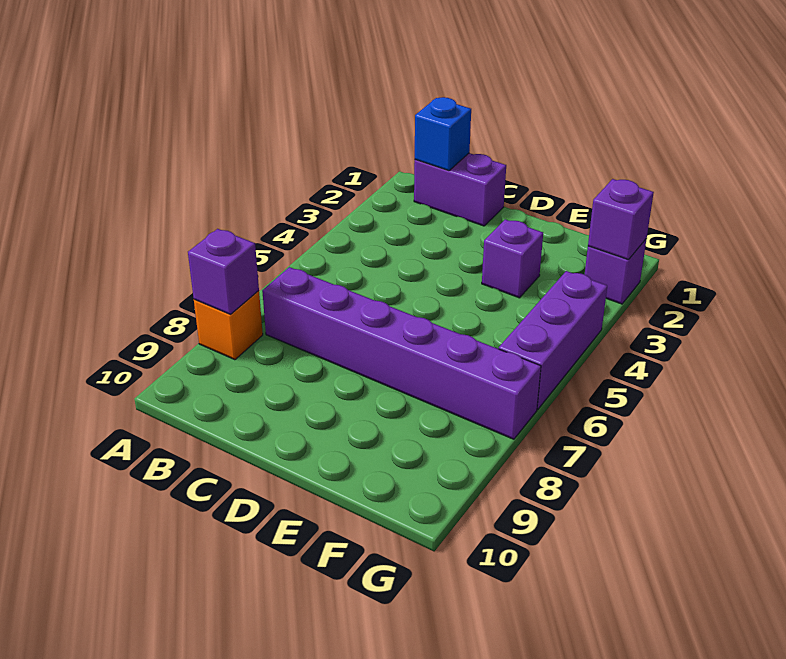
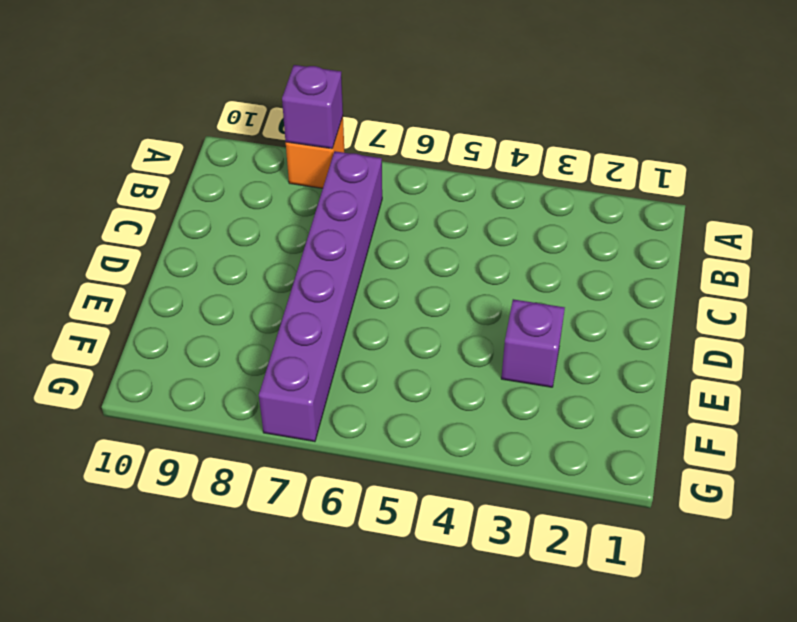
none -> purple 1x2 brick [414,153,506,226]
none -> purple 1x1 brick [585,239,646,304]

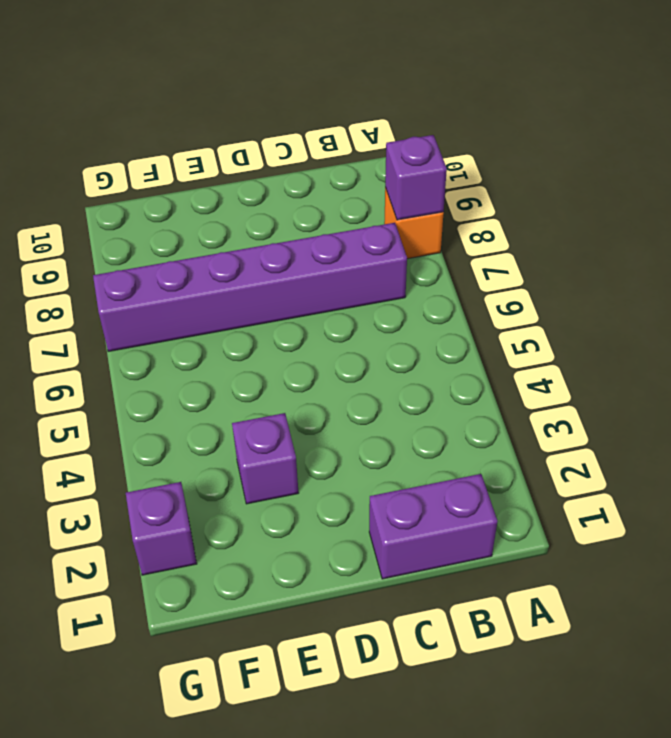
none -> purple 1x3 brick [499,271,607,410]
none -> blue 1x1 brick [415,97,471,171]

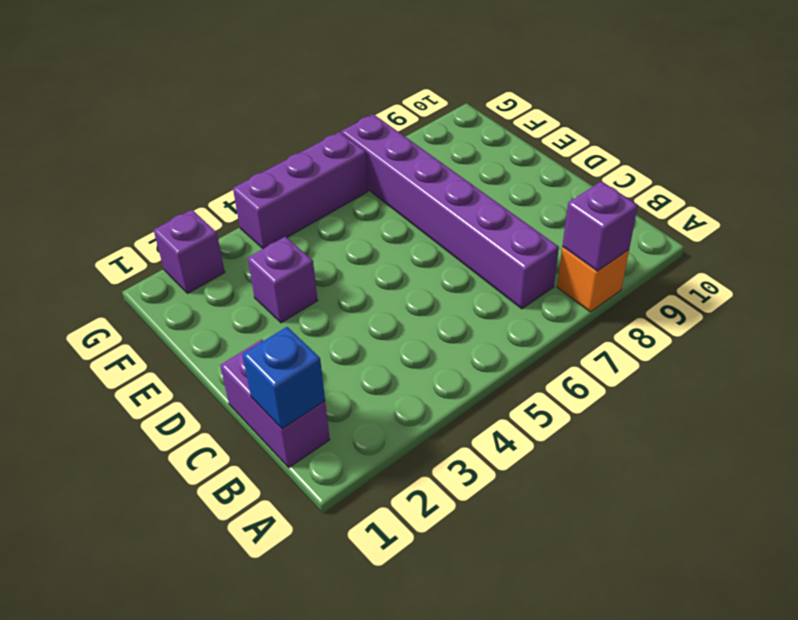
none -> purple 1x1 brick [588,179,654,260]

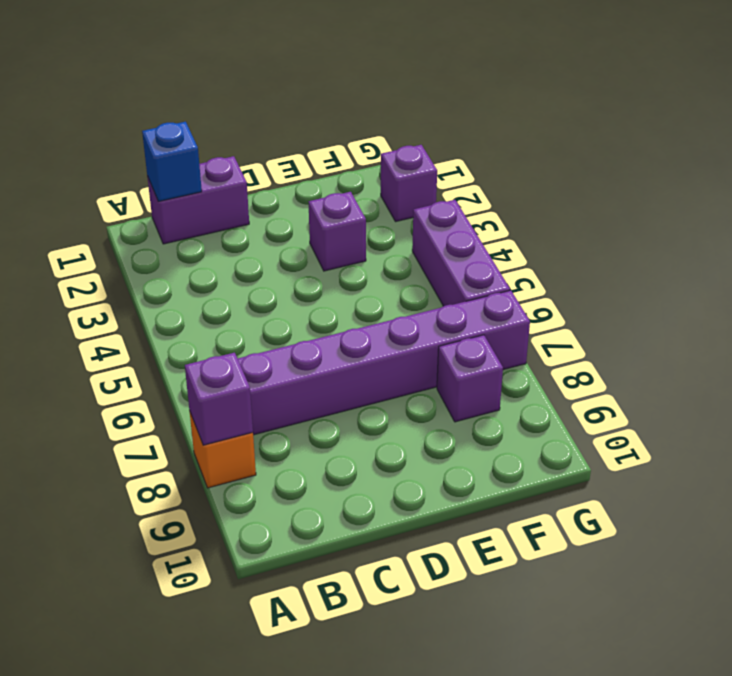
purple 1x1 brick [437,335,503,422] -> purple 1x1 brick moved to [588,179,654,260]

